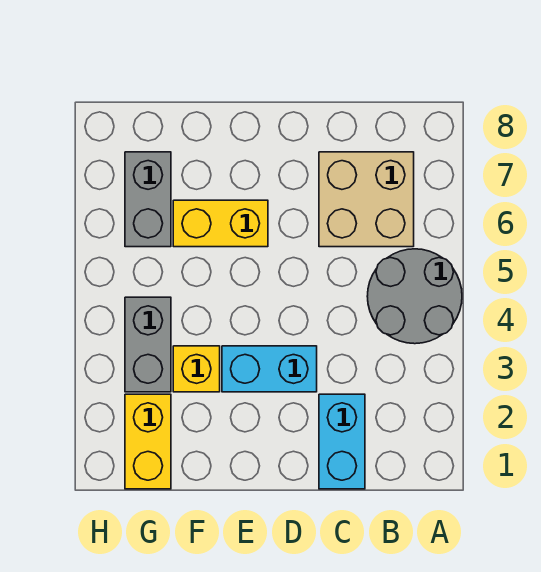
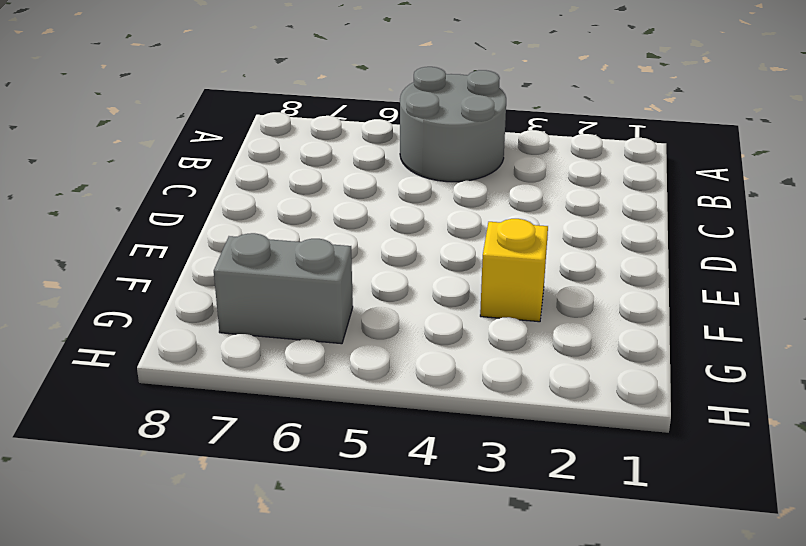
none -> tan 2x2 brick [319,152,414,247]
none -> cyan 1x2 brick [319,394,365,489]

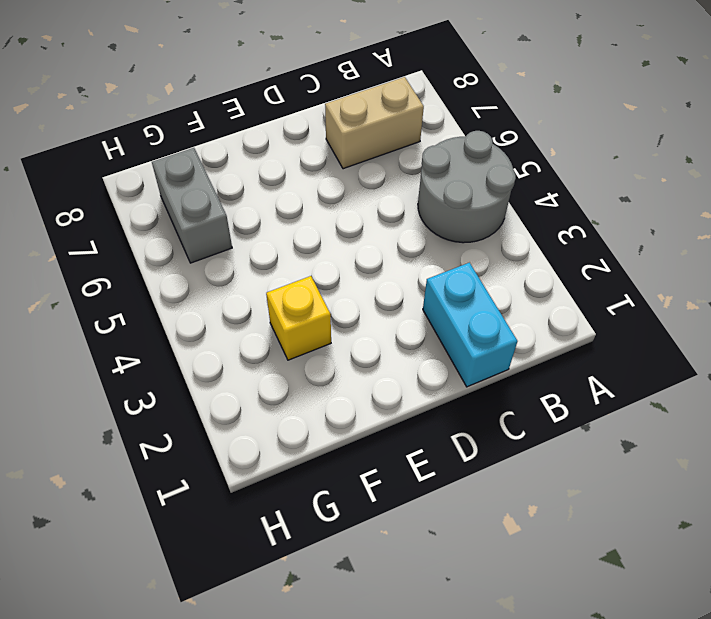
tan 1x2 brick [325,77,424,169] -> tan 2x2 brick [319,152,414,247]
none -> cyan 1x2 brick [222,346,317,392]
none -> yellow 1x2 brick [173,200,268,247]

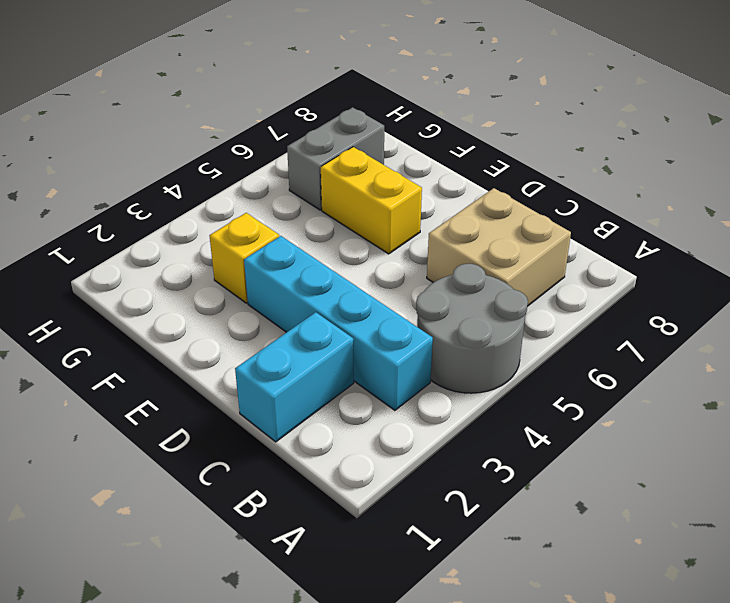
cyan 1x4 brick [244,236,433,410] -> cyan 1x2 brick [222,346,317,392]
none -> yellow 1x2 brick [125,394,171,489]
none -> grey 1x2 brick [125,297,171,392]

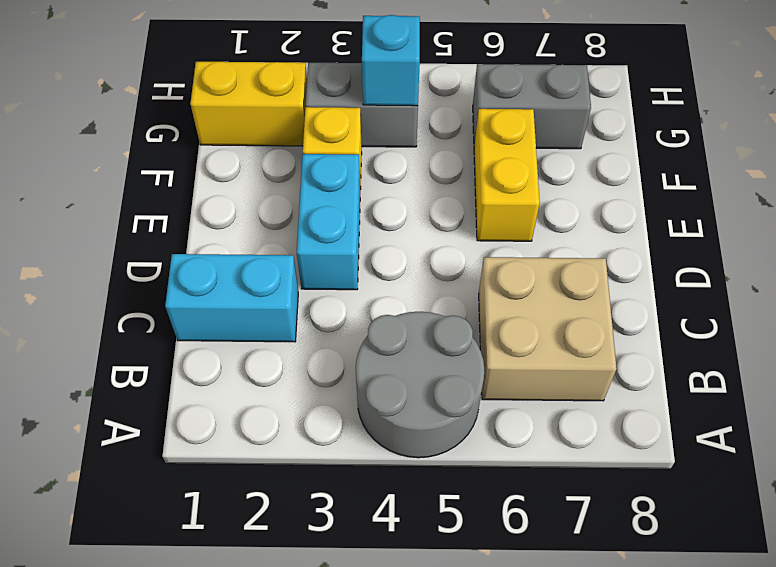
cyan 1x1 brick [362,15,420,106] -> none

